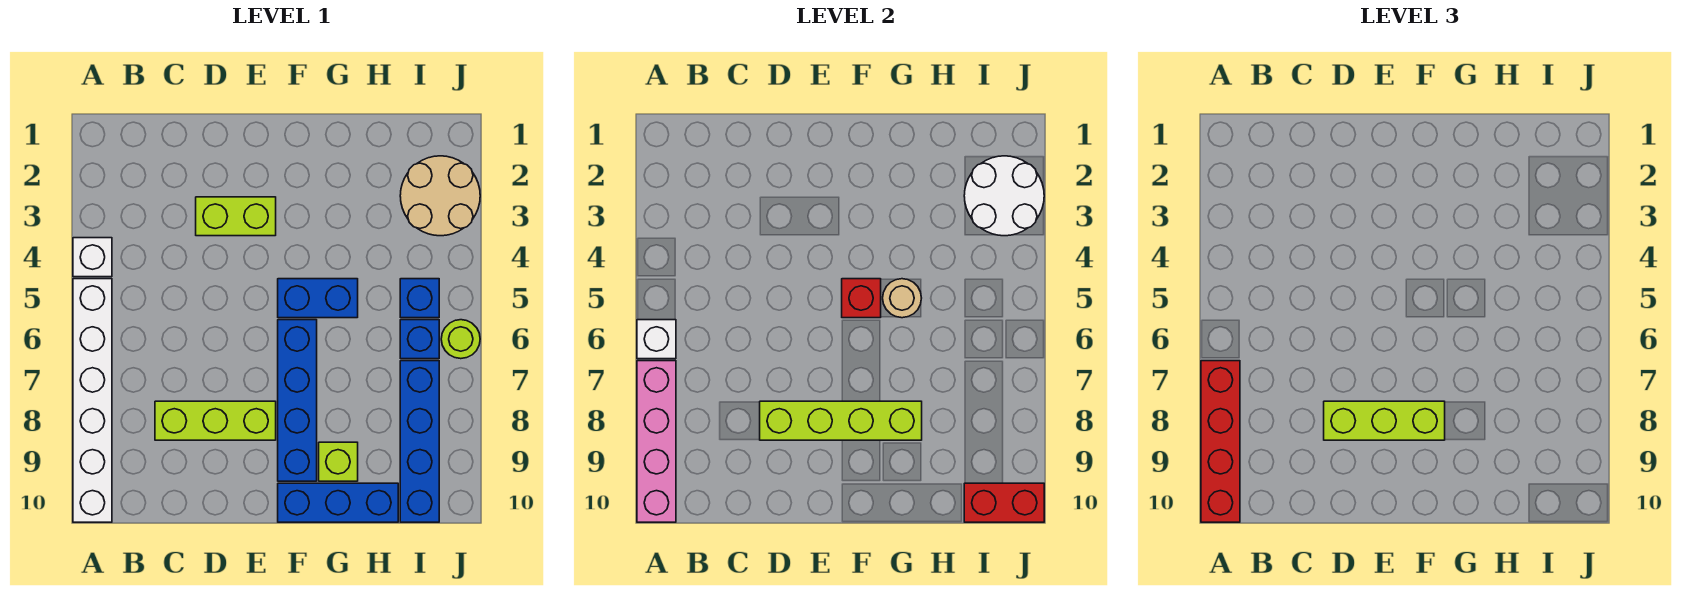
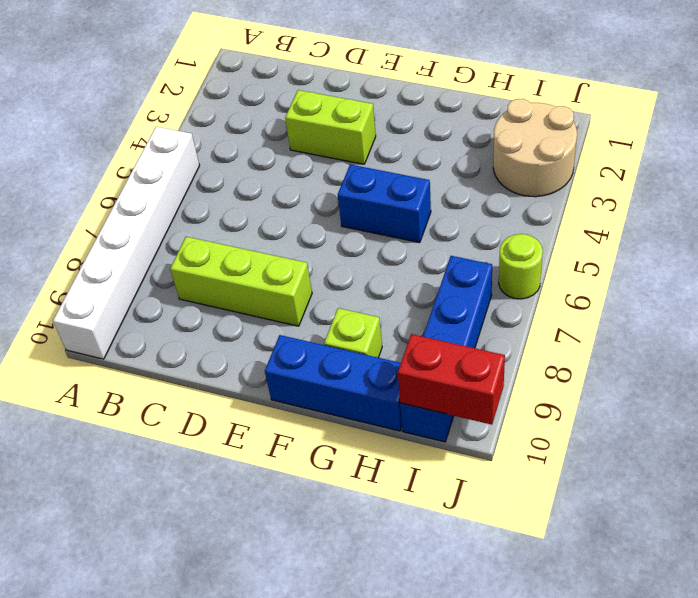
none -> white 1x1 brick [73,238,112,277]
none -> blue 1x4 brick [278,320,317,481]
none -> blue 1x1 brick [400,279,439,318]

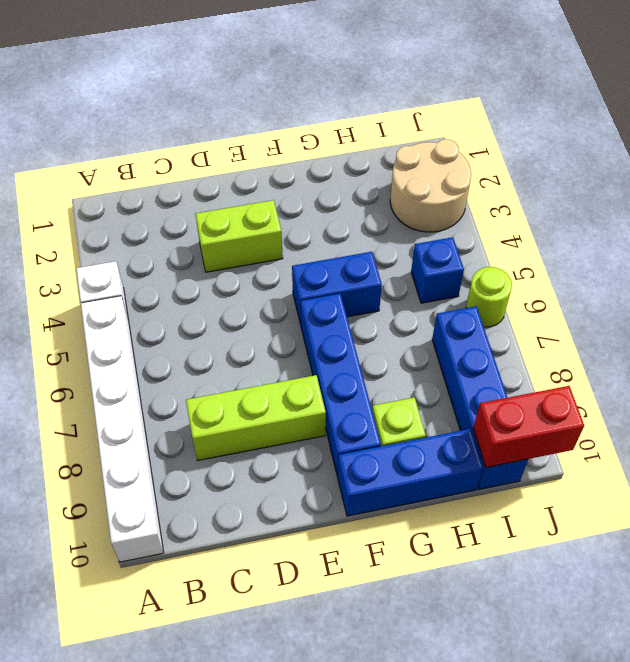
none -> blue 1x1 brick [400,320,439,359]
none -> white 1x1 brick [637,320,676,359]
none -> pink 1x4 brick [637,361,676,522]

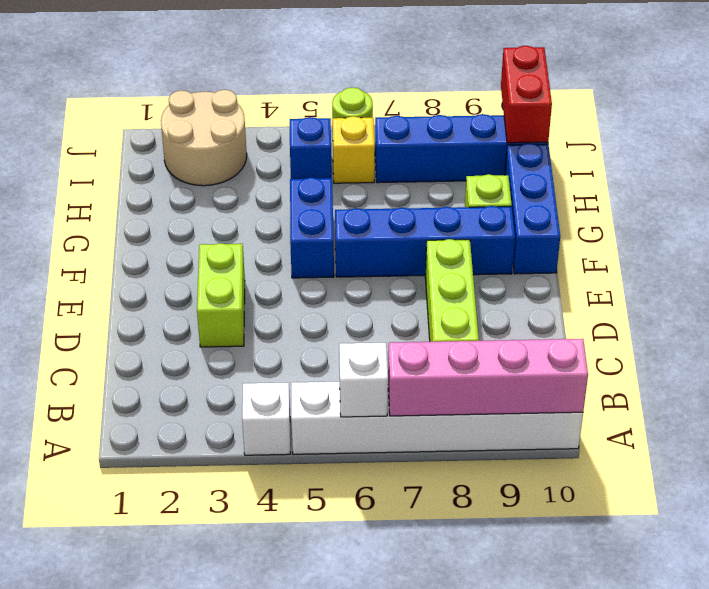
yellow 1x1 brick [333,116,375,183] -> blue 1x1 brick [400,320,439,359]
none -> lime 1x4 brick [760,401,922,440]
none -> red 1x1 brick [842,279,881,318]
none -> tan 1x1 round brick [883,279,921,318]

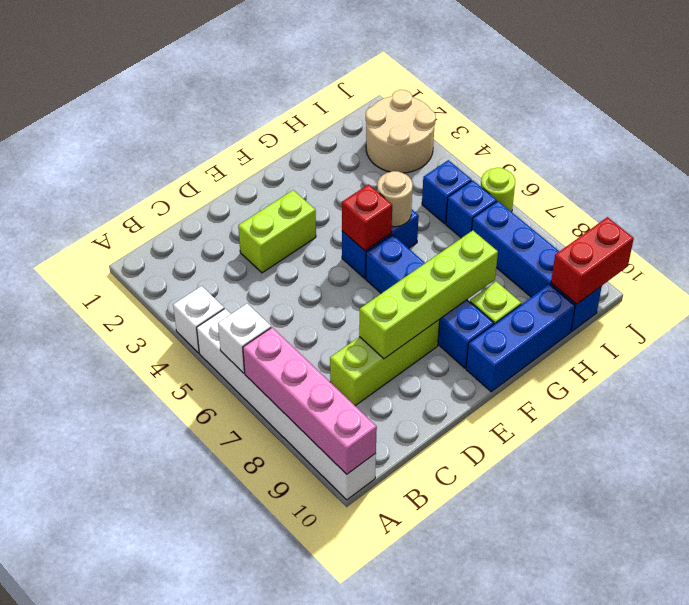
none -> white 2x2 round brick [964,156,1044,236]
none -> red 1x4 brick [1201,361,1240,522]
none -> lime 1x3 brick [1324,401,1445,440]

